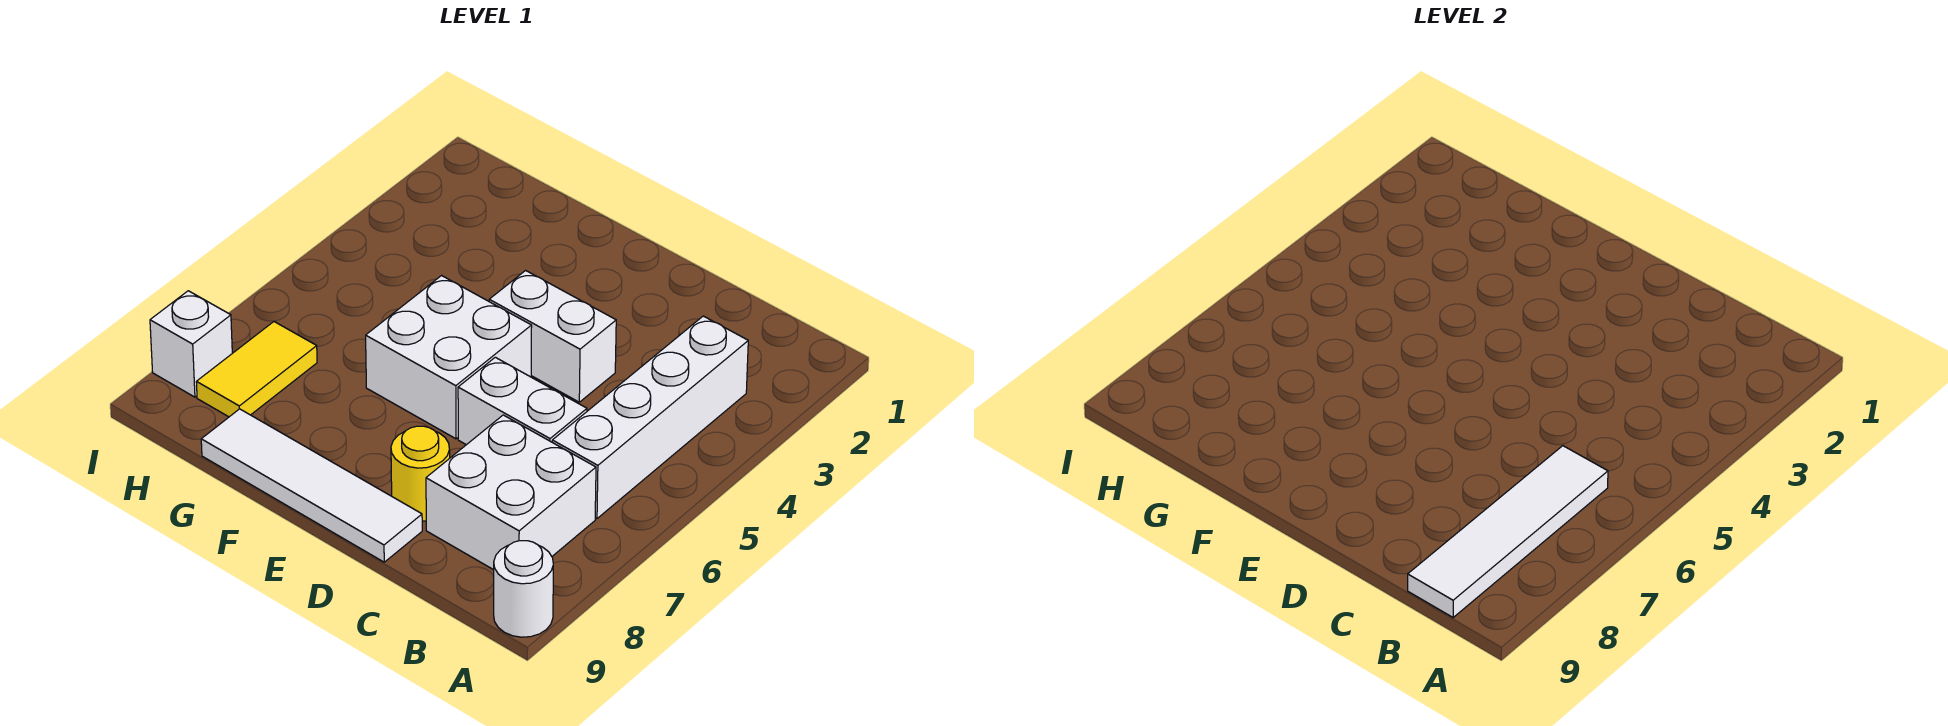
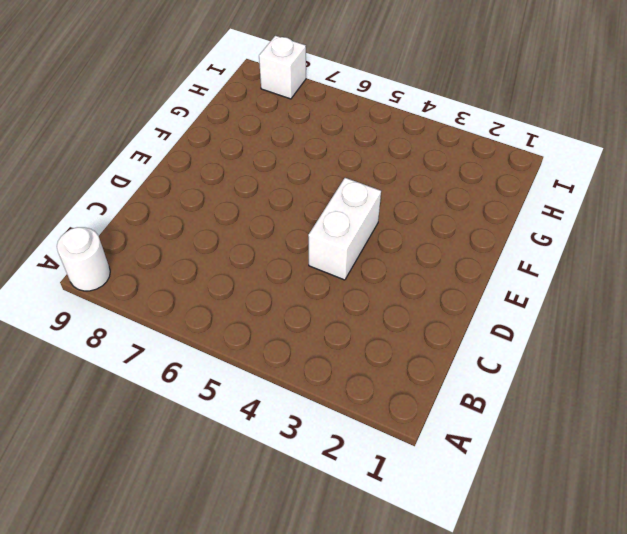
none -> white 1x4 brick [552,316,748,519]
none -> white 2x2 brick [426,415,596,570]

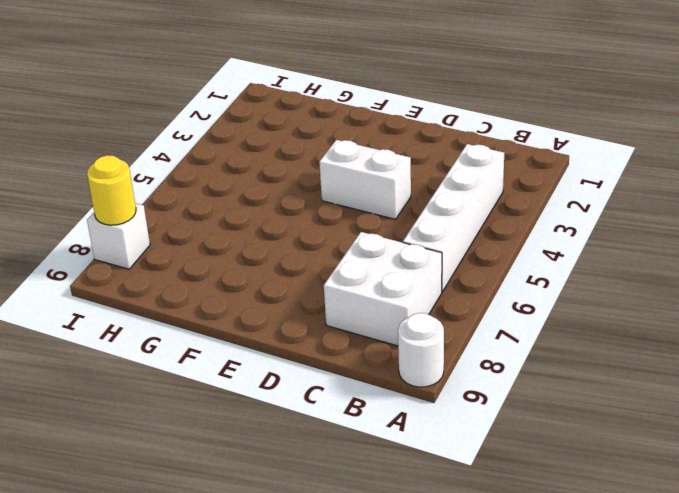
yellow 1x1 round brick [87,155,136,225] -> yellow 1x1 round brick moved to [391,426,450,521]
none -> white 1x2 brick [458,357,587,445]
none -> white 1x4 tile [201,409,422,562]

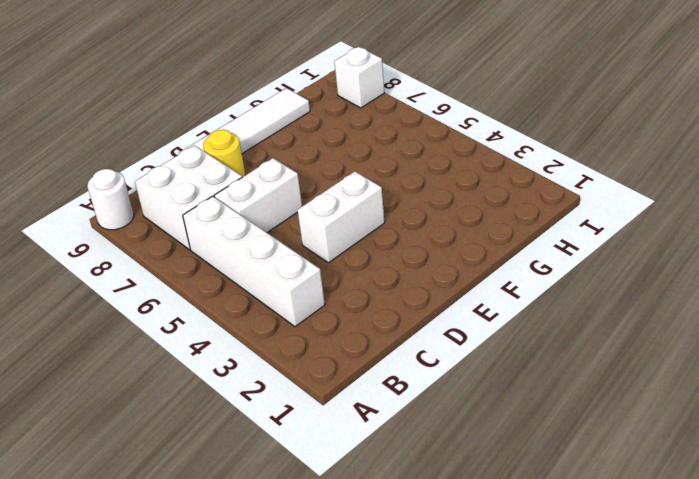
none -> white 2x2 brick [366,276,532,439]
none -> yellow 1x2 tile [196,322,317,417]

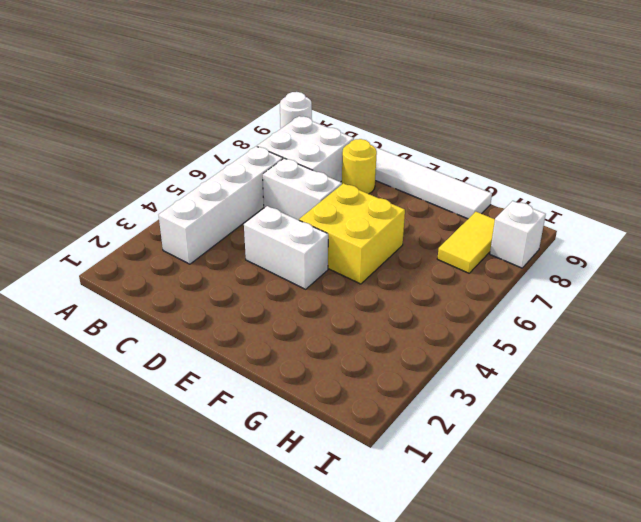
yellow 2x2 brick [299,183,405,284] -> white 2x2 brick [366,276,532,439]
none -> white 1x4 tile [1408,446,1608,617]

